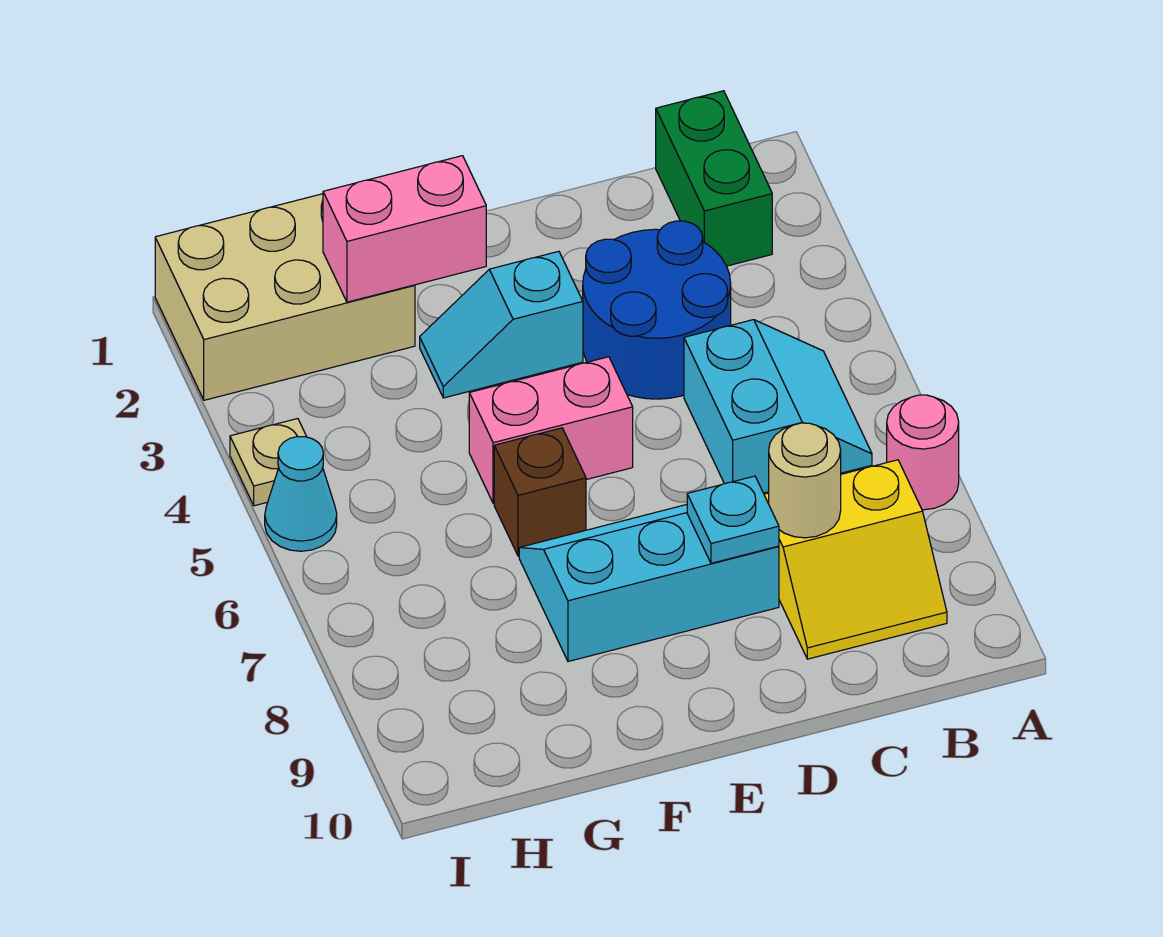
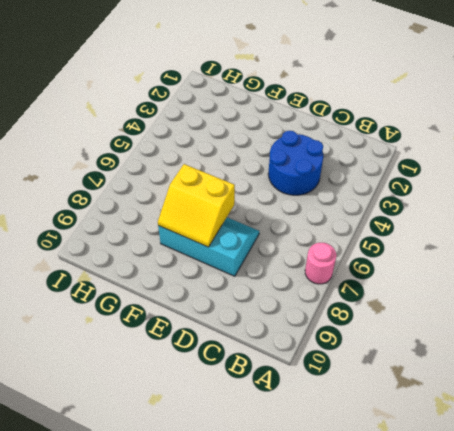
yellow 2x2 slope [158,164,235,247] -> yellow 2x2 slope moved to [764,460,947,659]
none -> green 1x2 brick [656,91,772,266]
none -> cyan 2x2 slope [684,320,872,493]
none -> cyan 1x2 slope [420,251,583,398]

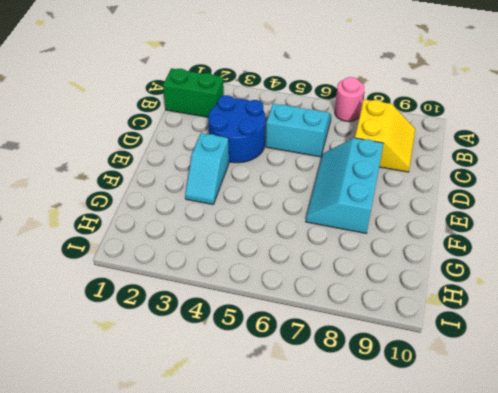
none -> pink 1x2 brick [469,357,633,503]
none -> brown 1x1 brick [494,428,586,556]
none -> tan 2x3 brick [155,194,415,400]

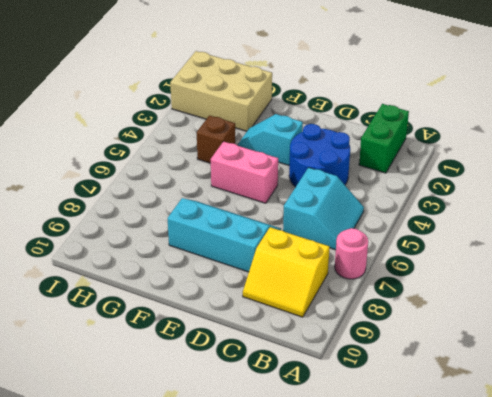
brown 1x1 brick [197,116,235,163] -> brown 1x1 brick moved to [494,428,586,556]
none -> tan 1x1 plate [230,419,307,506]
none -> cyan 1x1 cone [265,437,337,551]
none -> tan 1x1 round brick [769,423,841,538]

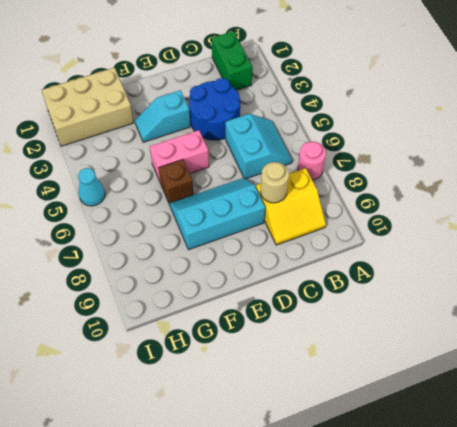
none -> tan 1x1 plate [230,419,307,506]
none -> cyan 1x1 plate [687,476,779,563]
none -> pink 1x2 brick [323,156,486,302]

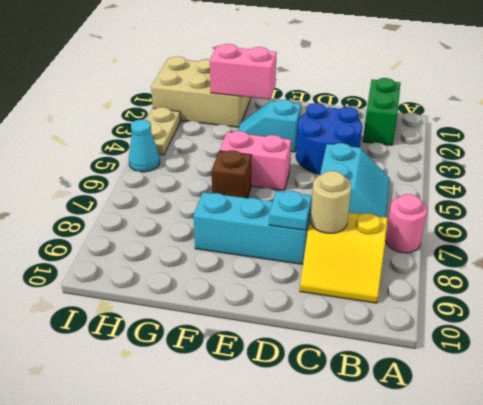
tan 1x2 plate [146,107,181,155] -> tan 1x1 plate [230,419,307,506]

